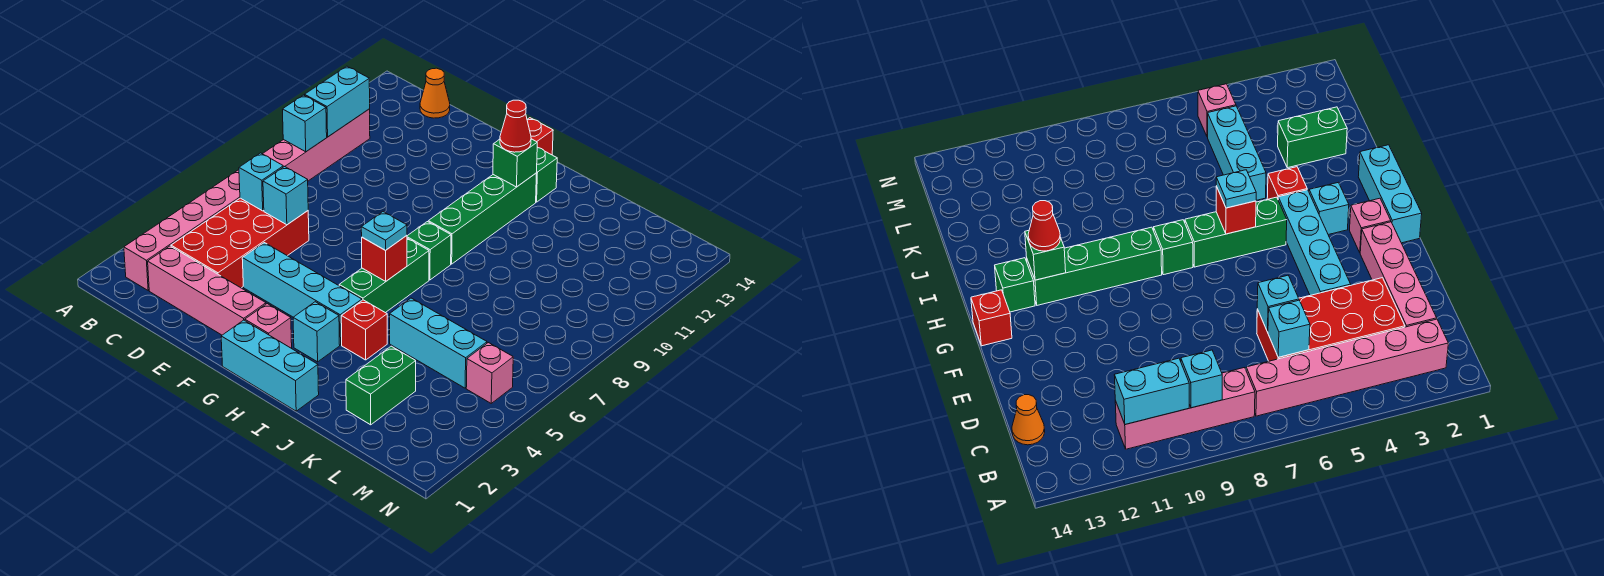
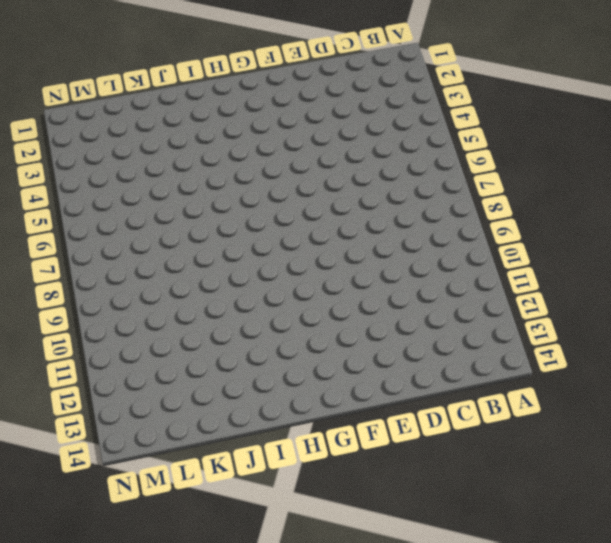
none -> pink 1x6 brick [124,170,240,290]
none -> pink 1x4 brick [263,109,370,181]
none -> pink 1x4 brick [148,246,266,335]

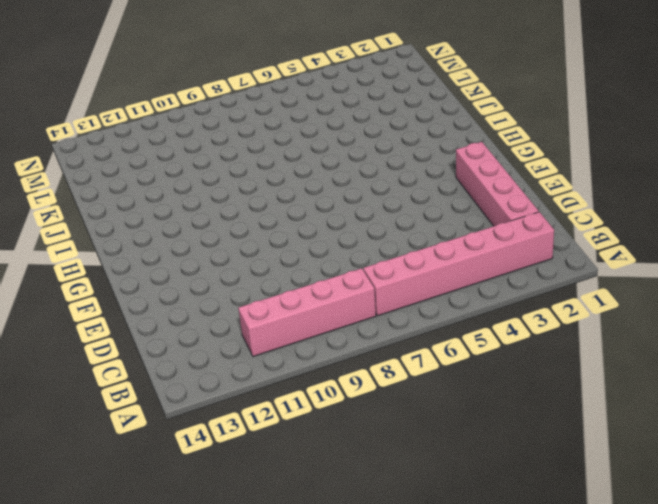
none -> red 2x4 brick [171,198,309,288]
none -> orange 1x1 cone [420,68,450,118]
none -> cyan 1x4 brick [242,243,362,345]

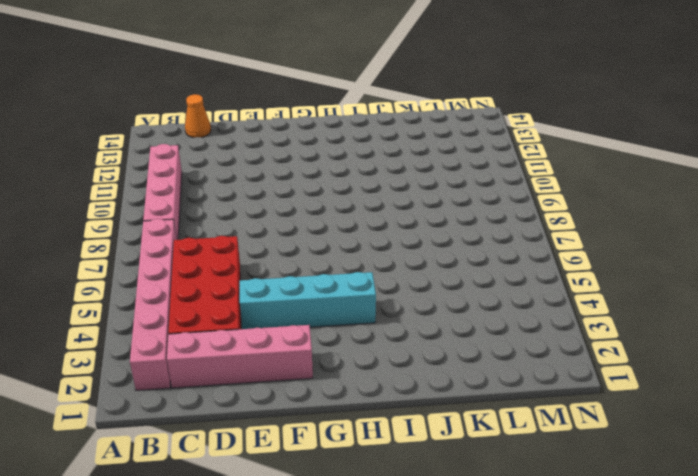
none -> cyan 1x3 brick [221,320,319,411]
none -> pink 1x1 brick [245,304,292,348]
none -> red 1x1 brick [527,118,553,155]

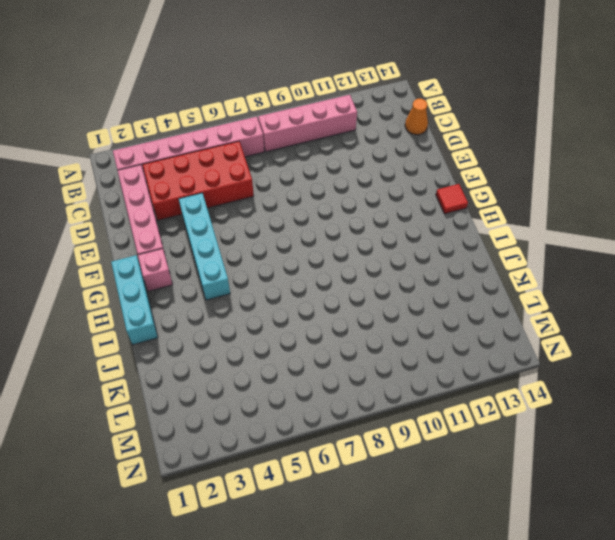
red 1x1 tile [436,184,468,214] -> red 1x1 brick [527,118,553,155]
none -> cyan 1x1 brick [293,302,340,362]
none -> green 1x3 brick [339,238,429,313]
none -> green 1x1 brick [407,222,451,280]

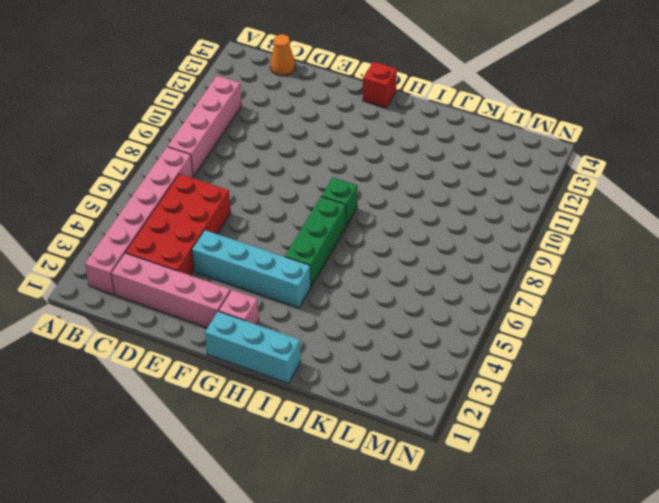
none -> cyan 1x1 brick [293,302,340,362]
none -> green 1x4 brick [428,173,537,264]
none -> green 1x1 brick [536,147,557,202]

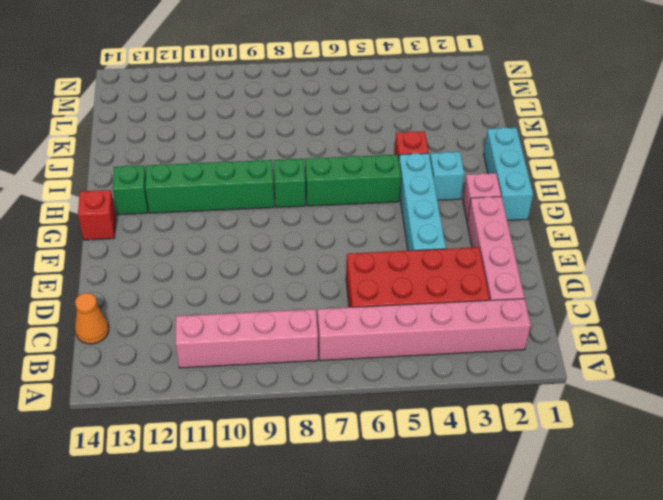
none -> cyan 1x3 brick [390,298,487,388]
none -> green 1x2 brick [346,346,416,425]
none -> pink 1x1 brick [466,343,513,403]

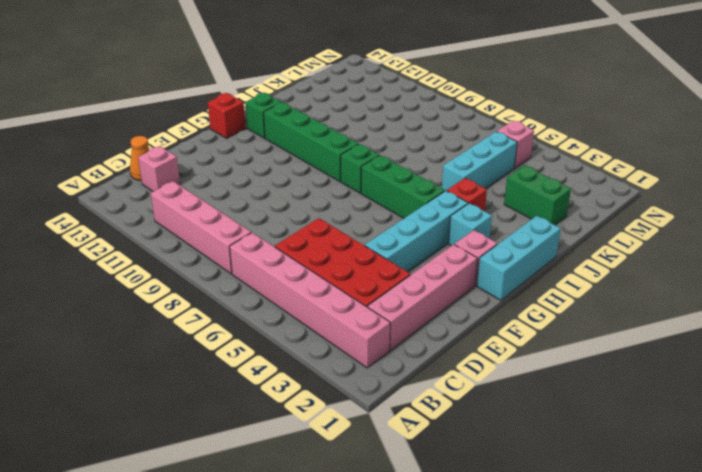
pink 1x1 brick [138,146,180,192] -> none
none -> cyan 1x1 brick [283,95,327,152]
none -> cyan 1x2 brick [305,66,370,137]
none -> cyan 1x1 brick [239,153,283,211]

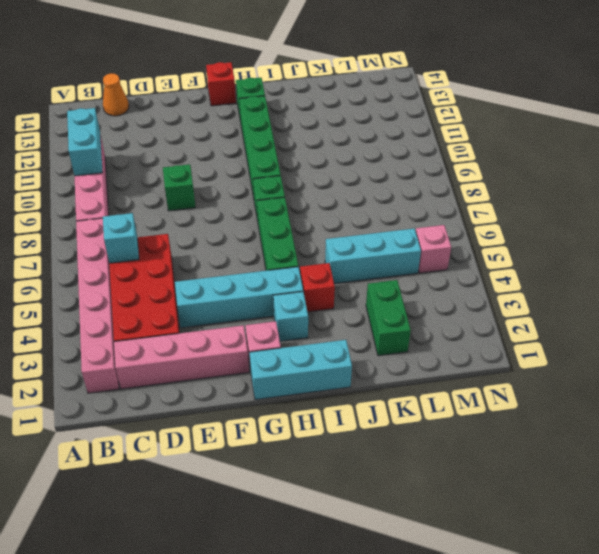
green 1x1 brick [163,164,195,211] -> green 1x1 brick moved to [493,139,537,187]
none -> cyan 1x1 brick [283,95,327,152]
none -> cyan 1x1 brick [263,166,308,225]
none -> red 1x1 brick [362,236,407,282]

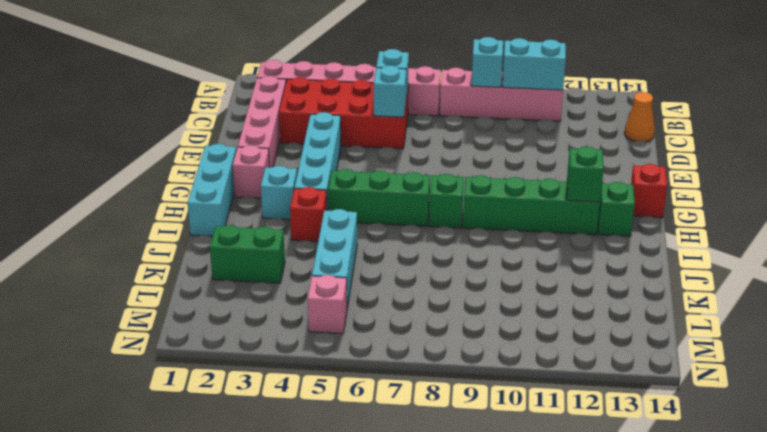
none -> red 1x1 brick [362,236,407,282]
none -> cyan 1x1 plate [361,212,407,250]
none -> red 1x1 cone [500,100,531,152]

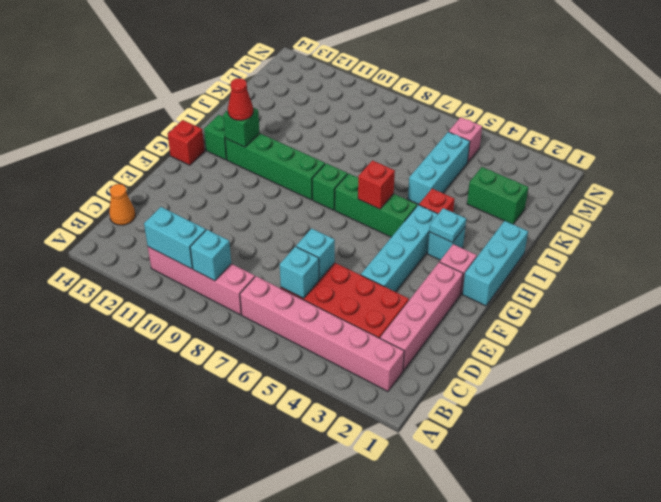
cyan 1x1 plate [429,208,466,242] -> cyan 1x1 plate moved to [361,212,407,250]

